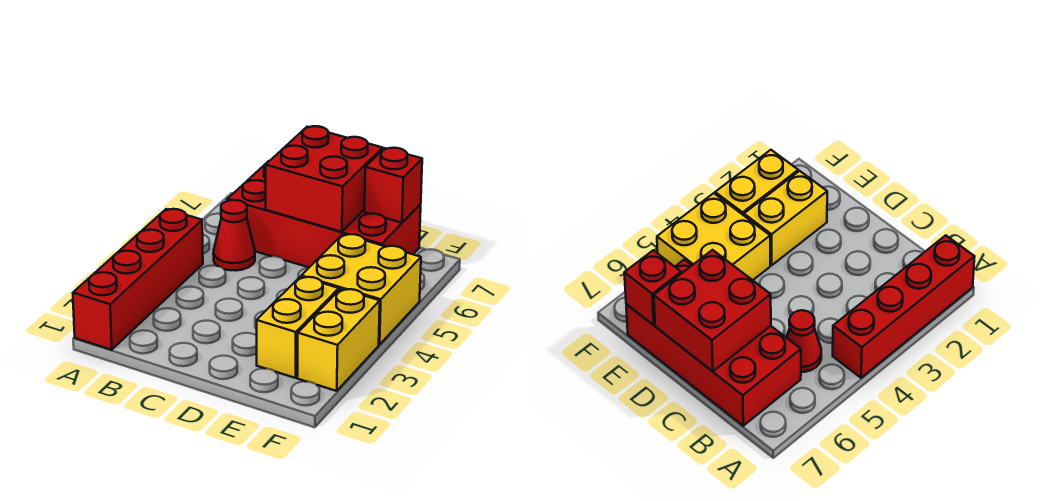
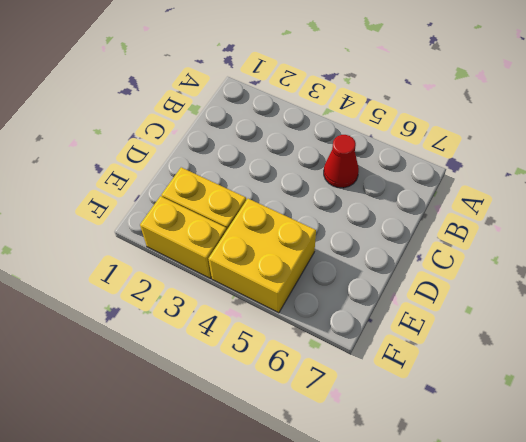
none -> red 1x4 brick [73,209,203,350]
none -> red 2x4 brick [227,161,421,267]

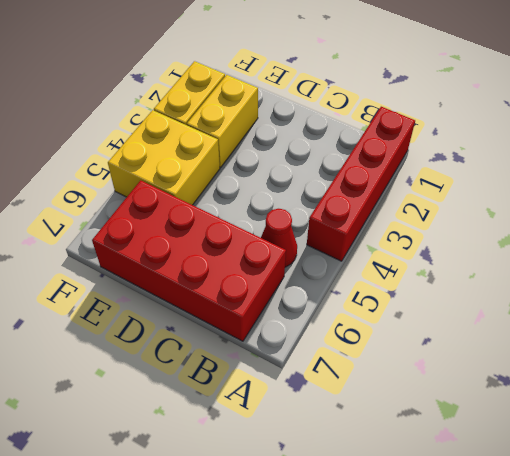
none -> red 2x2 brick [266,126,383,232]
none -> red 1x1 brick [364,148,422,223]

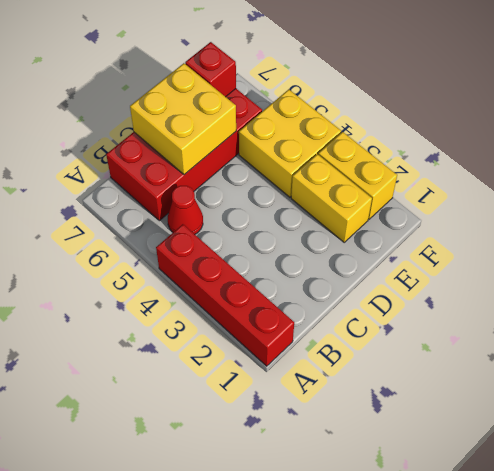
yellow 2x2 brick [130,63,236,175] -> red 2x2 brick [266,126,383,232]

